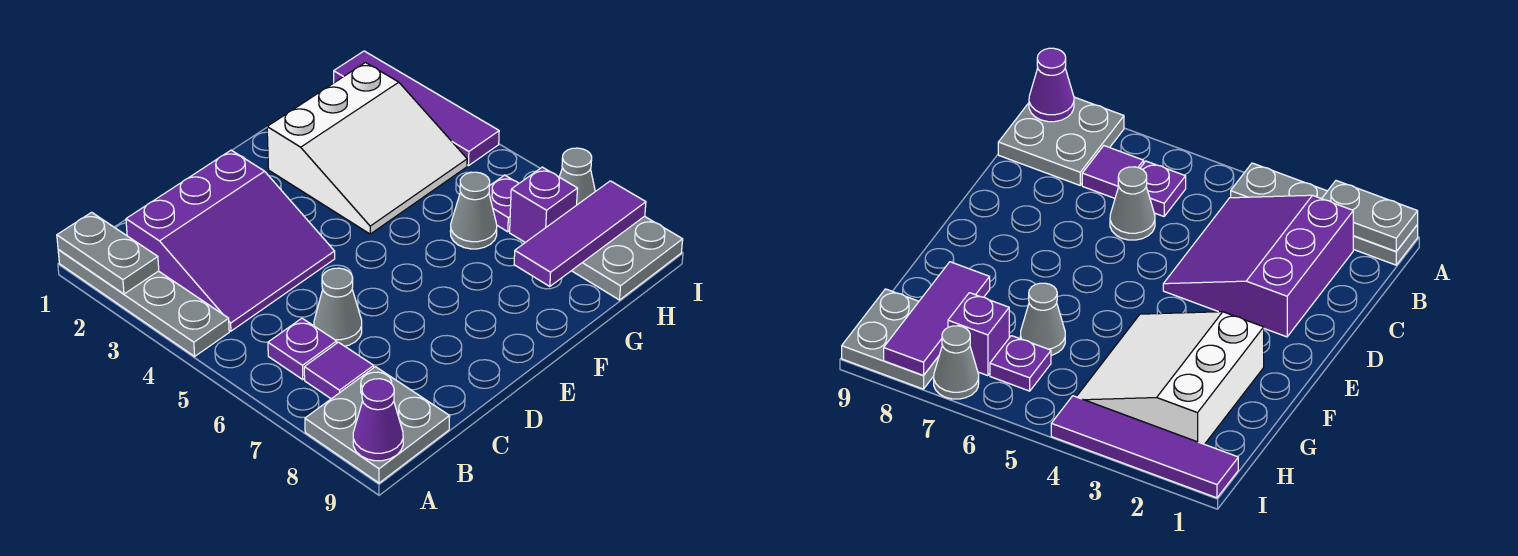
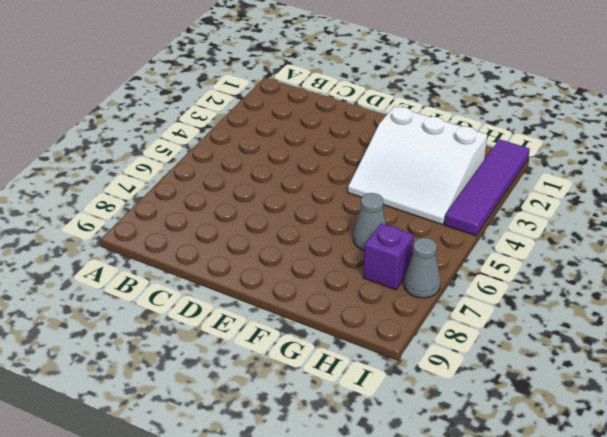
none -> grey 1x4 plate [58,250,229,356]
none -> grey 2x2 plate [305,367,450,483]
none -> purple 3x3 slope [126,150,335,331]

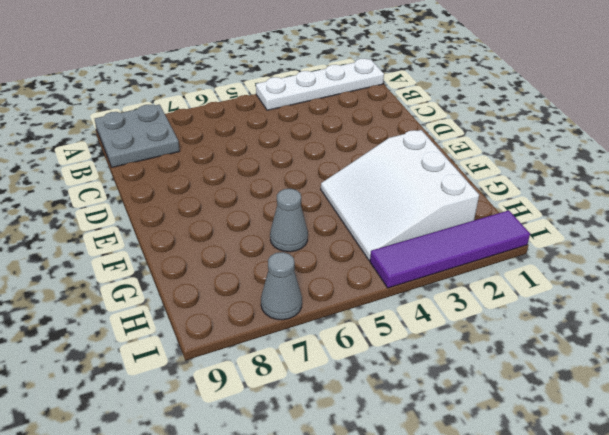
white 1x4 plate [256,59,384,110] -> grey 1x4 plate [58,250,229,356]
none -> purple 3x3 slope [126,150,335,331]
none -> purple 1x1 plate [268,318,337,380]
none -> purple 1x1 tile [304,342,374,399]

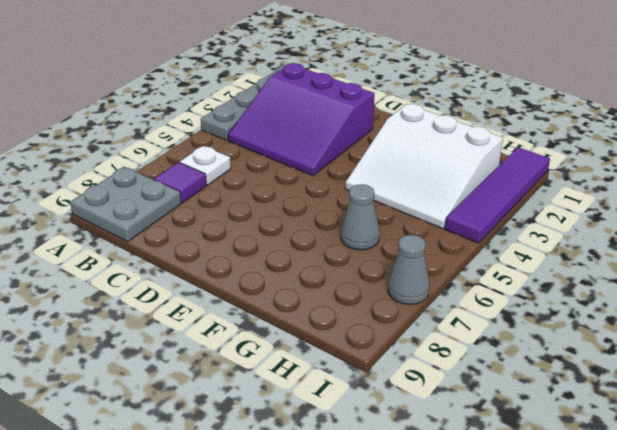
white 1x1 plate [180,146,231,185] -> purple 1x1 plate [268,318,337,380]
none -> grey 1x1 cone [314,268,362,346]
none -> purple 1x1 plate [489,175,519,232]
none -> purple 1x1 brick [510,167,577,242]

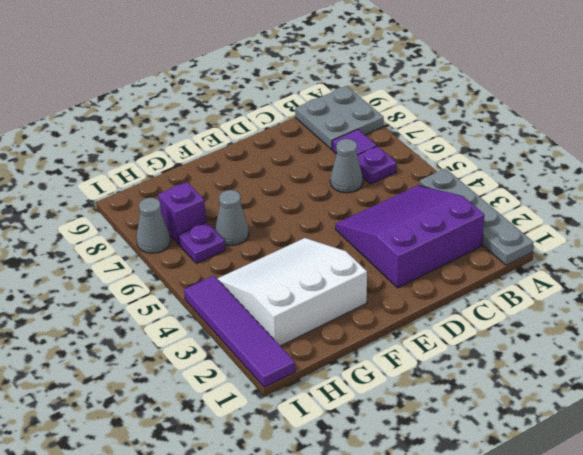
none -> grey 2x2 plate [572,216,683,300]
none -> grey 1x2 plate [57,212,159,294]
none -> purple 1x1 cone [353,379,403,461]

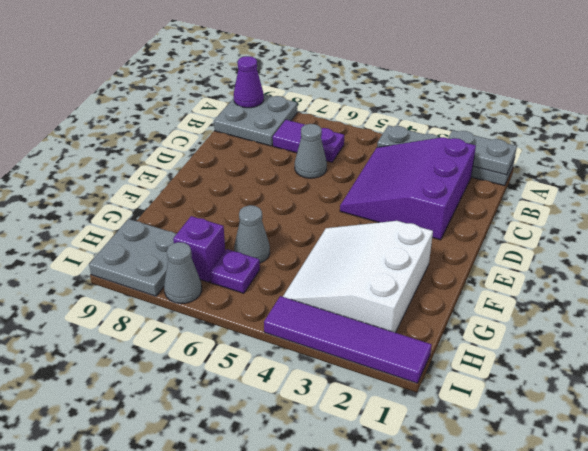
none -> purple 1x3 tile [514,181,646,287]

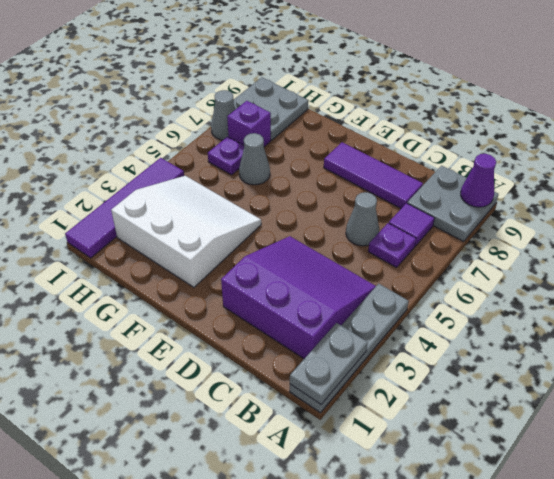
purple 1x3 tile [324,142,423,208] -> purple 1x3 tile moved to [514,181,646,287]

